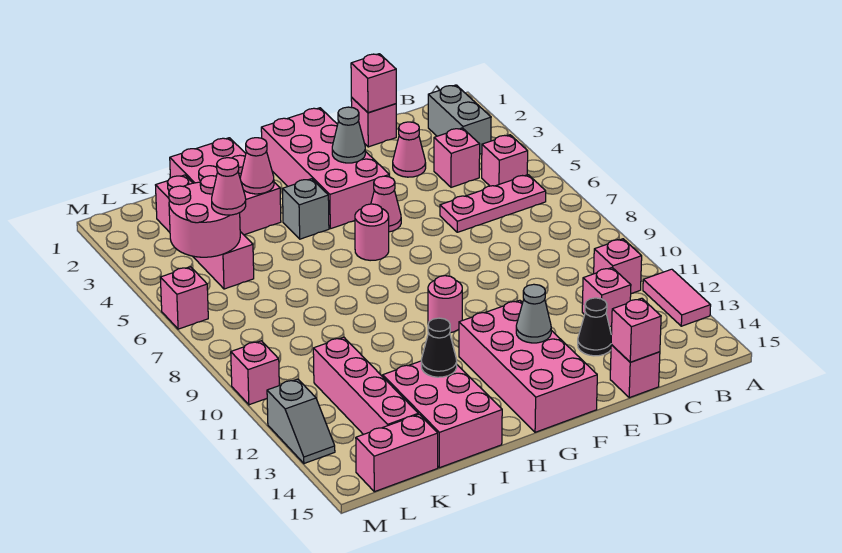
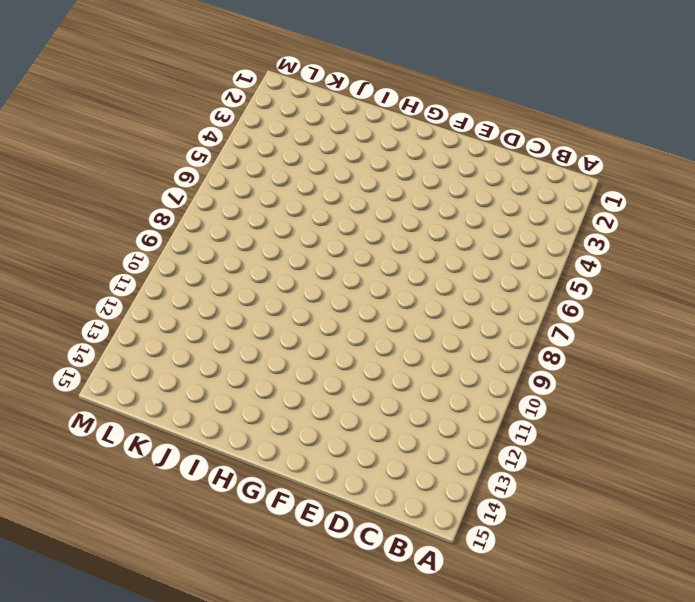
none -> pink 1x2 tile [643,269,711,326]
none -> grey 1x2 brick [428,85,491,154]
none -> pink 1x1 brick [482,135,528,186]
none -> pink 1x3 plate [440,175,546,232]

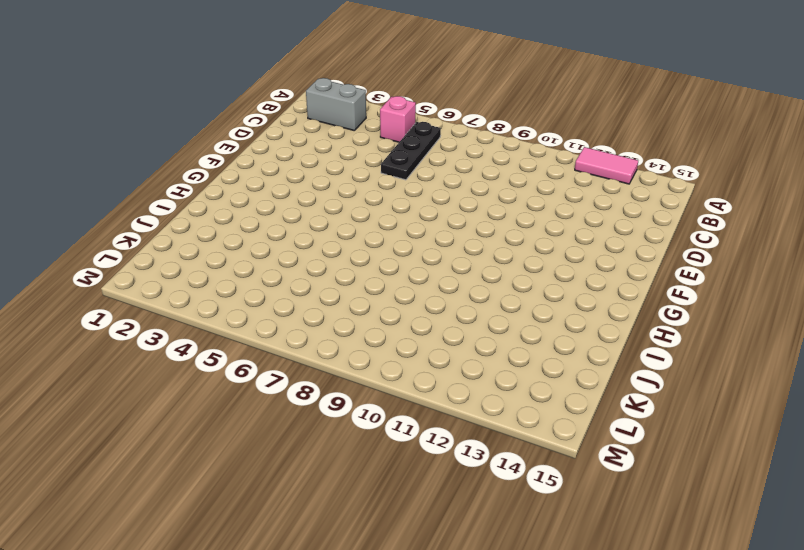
black 1x3 plate [381,122,441,180] -> pink 1x3 plate [440,175,546,232]
none -> pink 1x1 brick [594,239,642,294]
none -> pink 1x1 brick [434,128,480,187]
none -> pink 1x1 brick [582,268,631,327]
none -> pink 1x1 brick [351,98,396,147]

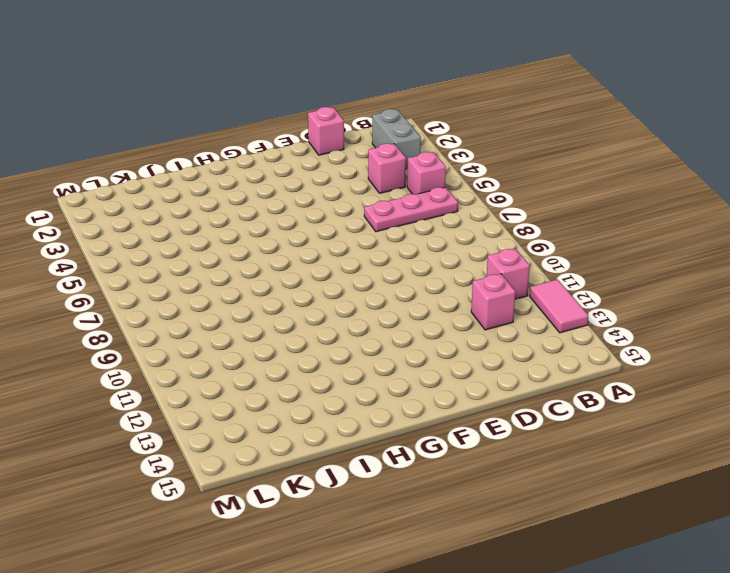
none -> pink 1x1 cone [393,122,426,177]
none -> black 1x1 cone [578,298,611,356]
none -> pink 1x1 brick [610,344,660,398]
none -> pink 2x4 brick [261,108,389,229]

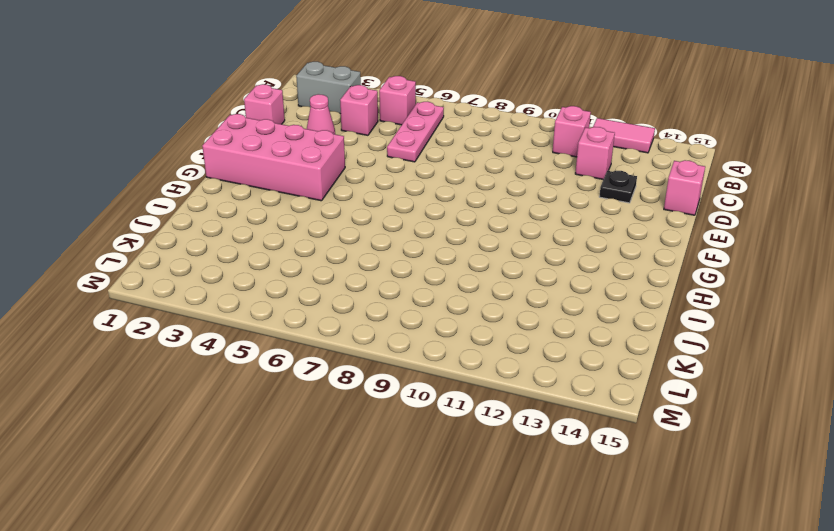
black 1x1 plate [599,171,637,203] -> black 1x1 cone [578,298,611,356]
none -> pink 1x1 cone [371,176,401,232]
none -> pink 2x4 brick [459,300,597,432]
none -> pink 1x1 round brick [355,204,389,261]
none -> pink 1x1 round brick [428,276,462,333]

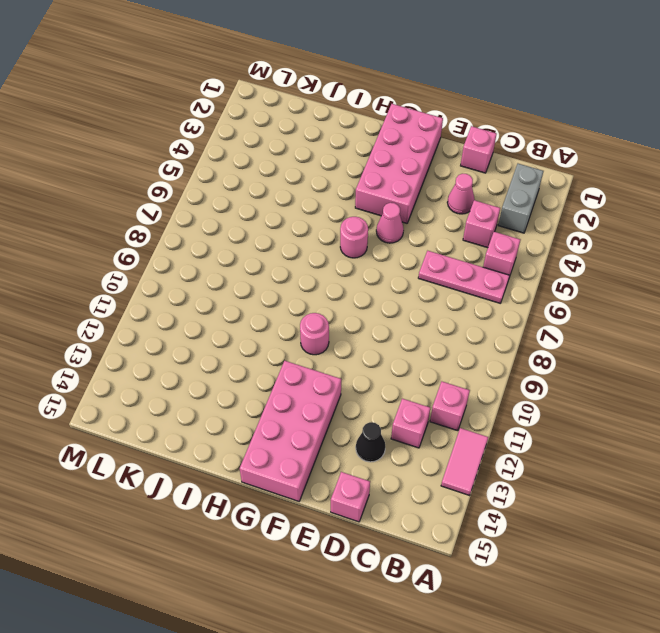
none -> grey 1x1 brick [282,179,329,239]
none -> pink 2x3 brick [170,138,281,235]
none -> pink 2x3 brick [383,361,502,468]
none -> pink 1x4 brick [156,175,254,289]

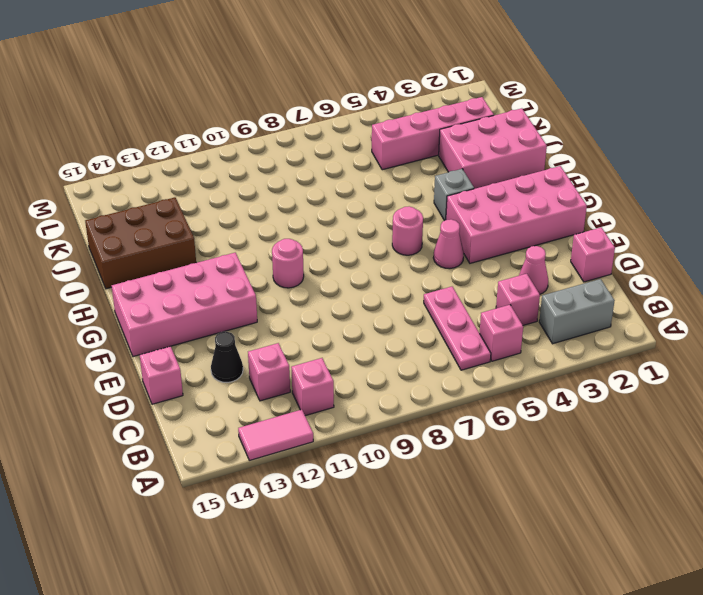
brown 2x3 brick [85,197,196,289] -> pink 2x3 brick [383,361,502,468]
none -> pink 1x4 brick [313,337,418,435]
none -> pink 1x2 brick [356,414,438,492]
none -> pink 1x1 brick [160,267,208,329]
none -> pink 1x1 brick [231,341,279,405]

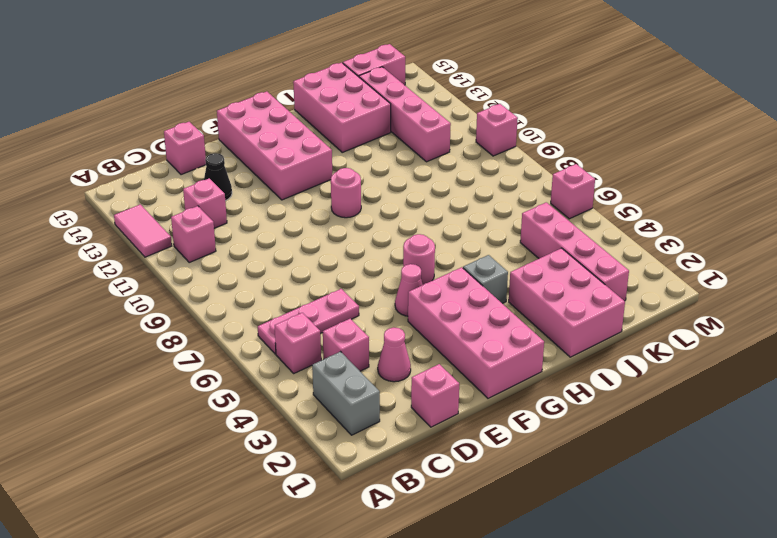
none -> grey 1x2 slope [267,379,335,463]
none -> pink 1x1 brick [351,54,396,113]
none -> pink 1x1 brick [611,298,661,362]
none -> grey 1x1 cone [332,107,365,163]

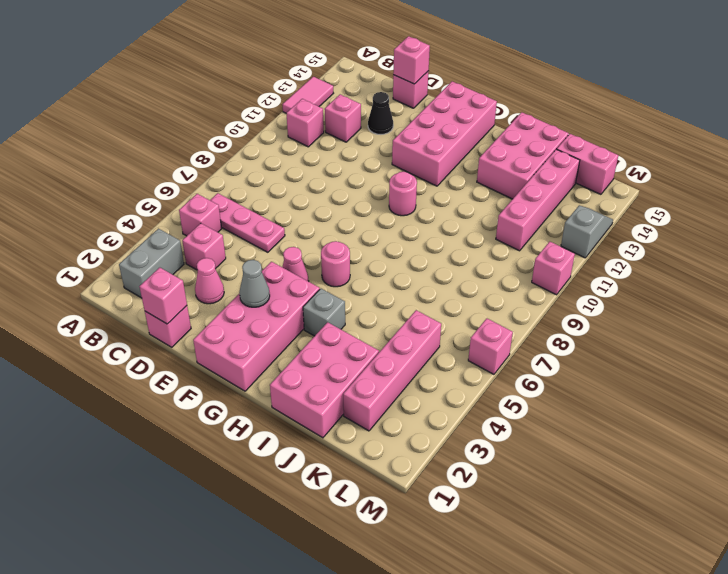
none -> grey 1x1 cone [516,284,551,343]
none -> pink 1x1 cone [240,138,274,194]
none -> black 1x1 cone [421,318,457,377]
none -> pink 2x2 round brick [169,176,240,257]

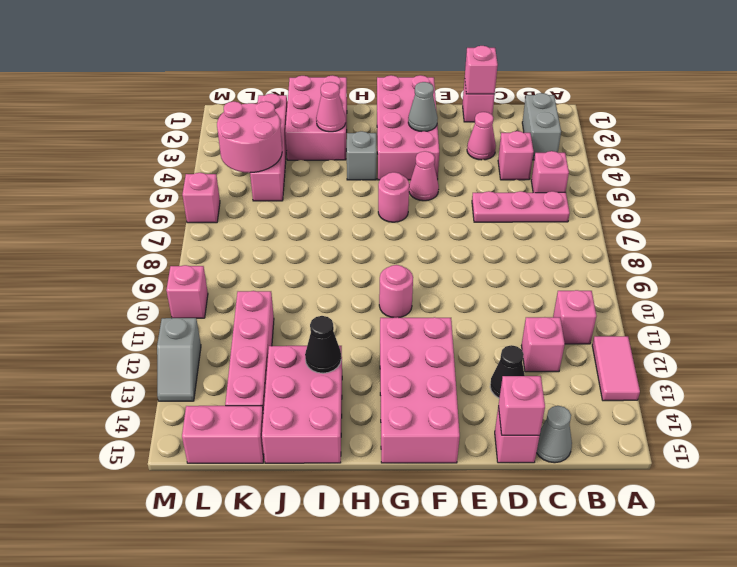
grey 1x1 cone [536,406,572,463] -> grey 1x1 cone moved to [516,284,551,343]
none -> pink 1x1 cone [212,158,246,215]

